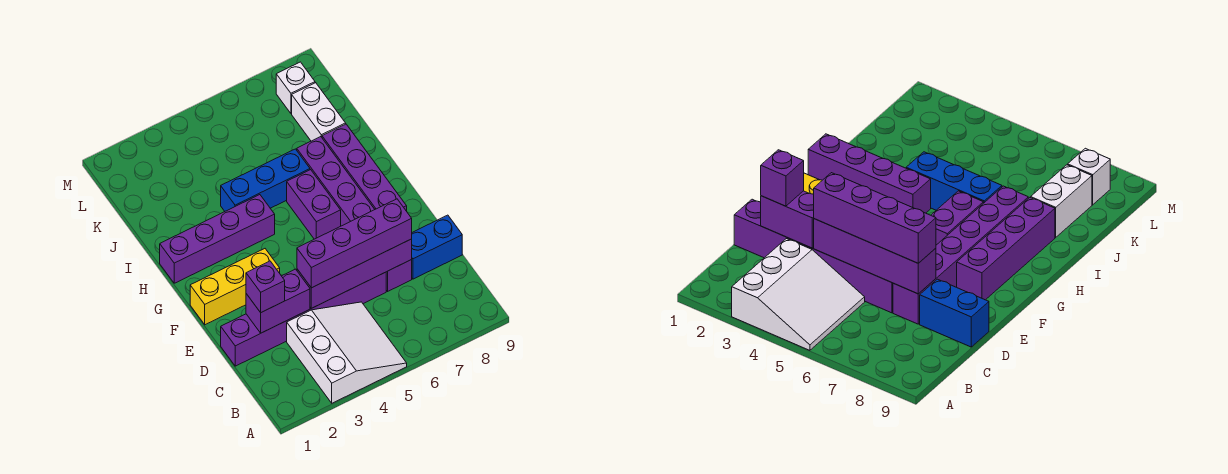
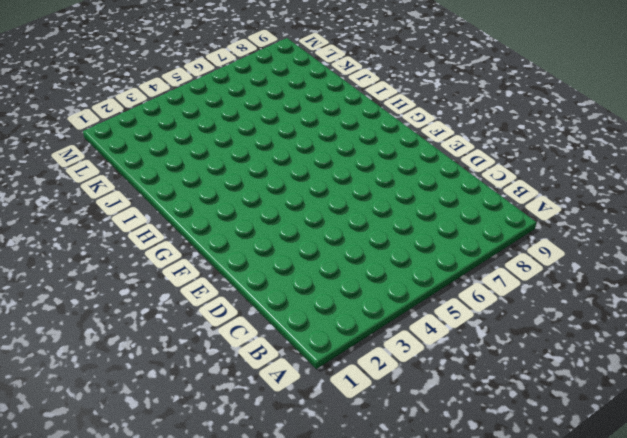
none -> white 3x3 slope [287,302,407,403]
none -> purple 1x6 brick [221,272,386,366]
none -> purple 1x6 brick [297,137,412,291]

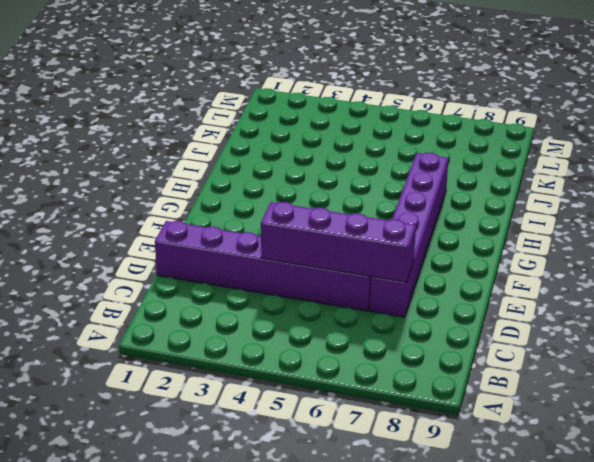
none -> white 3x3 slope [287,302,407,403]
none -> blue 1x2 brick [411,215,462,279]
none -> yellow 1x3 brick [190,249,280,325]

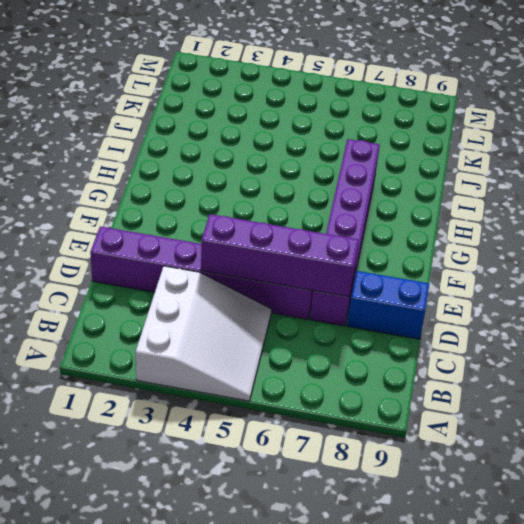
none -> yellow 1x3 brick [190,249,280,325]
none -> purple 1x4 brick [322,124,407,211]
none -> purple 1x2 brick [287,170,341,239]

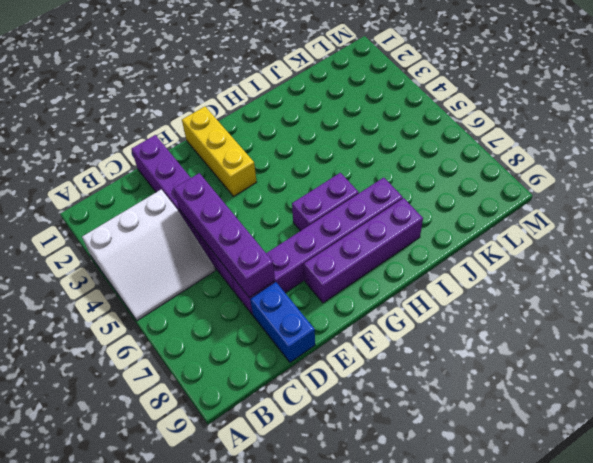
none -> purple 1x4 brick [160,195,275,283]
none -> blue 1x3 brick [221,149,310,211]
none -> white 1x2 brick [292,83,346,141]

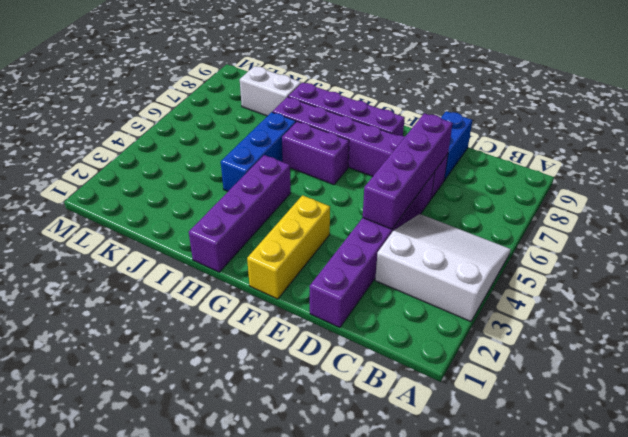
none -> white 1x1 brick [276,62,315,113]
none -> purple 1x2 brick [246,269,310,333]
none -> purple 1x1 brick [246,261,285,313]

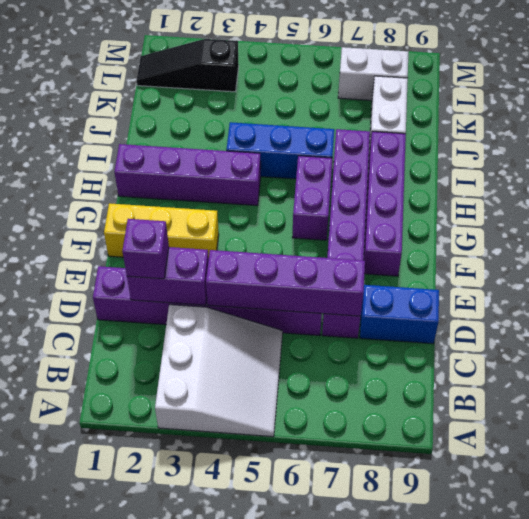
black 1x3 slope [137,39,239,92] -> none
white 1x2 brick [338,47,409,100] -> white 1x1 brick [276,62,315,113]
none -> purple 1x4 brick [297,199,412,288]

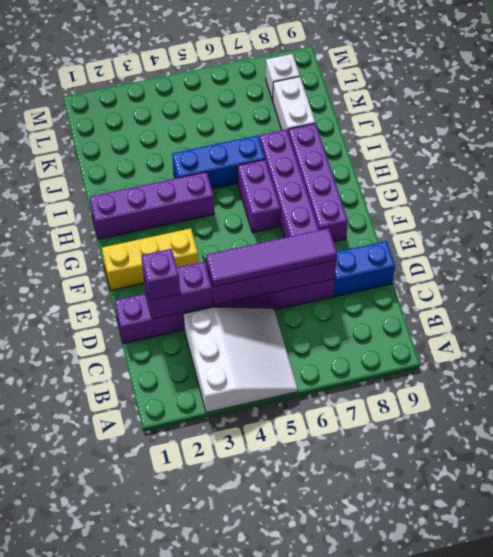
purple 1x4 tile [206,228,337,287] -> purple 1x4 brick [297,199,412,288]

